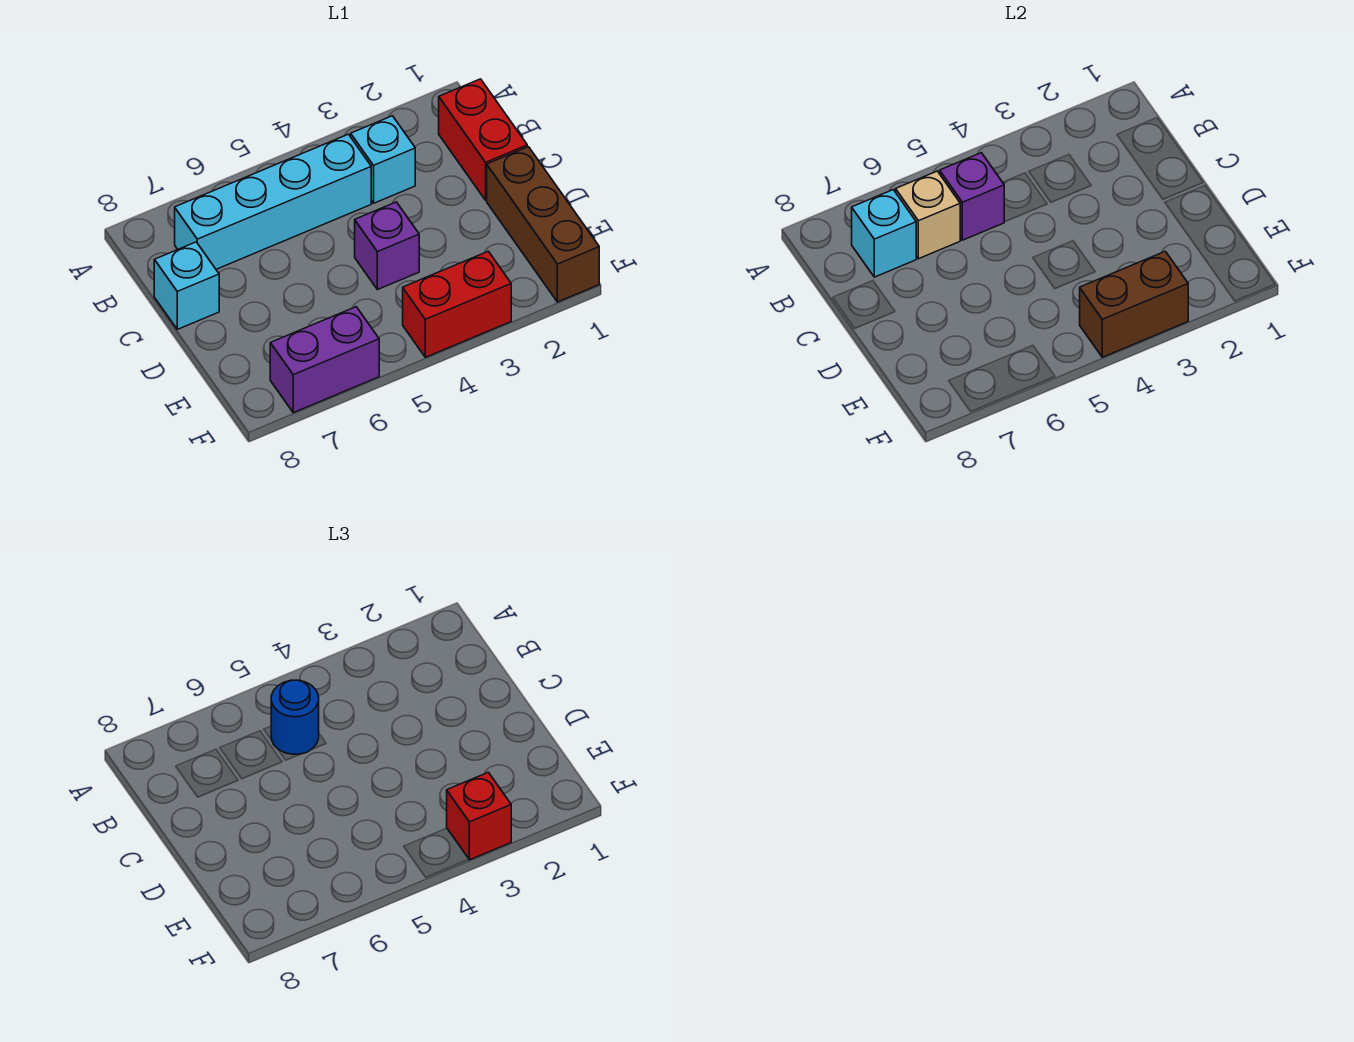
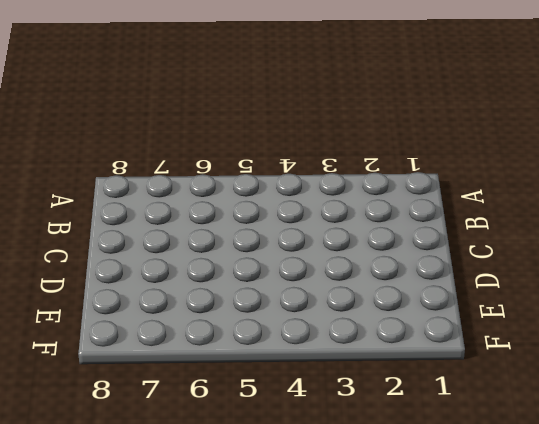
none -> red 1x2 brick [439,79,527,200]
none -> cyan 1x1 brick [351,116,415,203]
none -> cyan 1x4 brick [175,134,371,269]

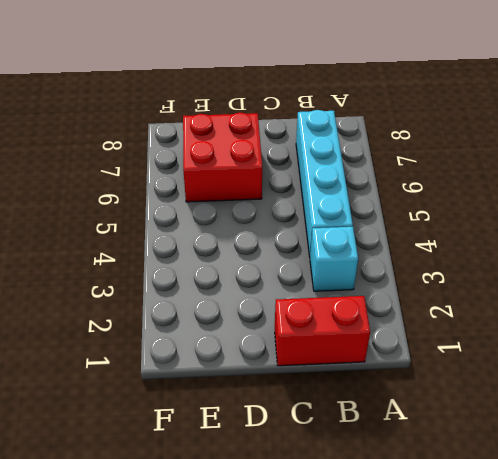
red 2x2 brick [183,113,262,202] -> none
none -> cyan 1x1 brick [154,242,219,329]
none -> brown 1x3 brick [487,147,599,302]
none -> purple 1x1 brick [355,202,419,290]

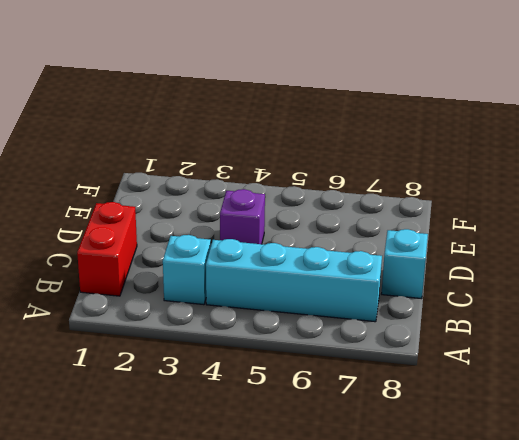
none -> brown 1x3 brick [487,147,599,302]
none -> red 1x2 brick [403,251,511,357]
none -> purple 1x2 brick [270,307,379,413]

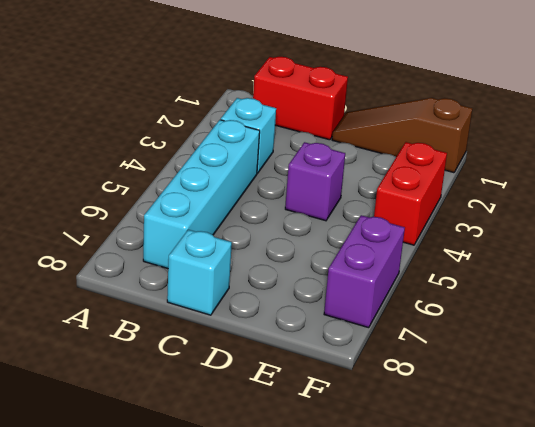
brown 1x3 slope [332,98,472,173] -> brown 1x3 brick [487,147,599,302]
none -> purple 1x1 brick [940,153,1004,240]
none -> tan 1x1 brick [896,171,960,259]
none -> cyan 1x1 brick [852,190,916,277]

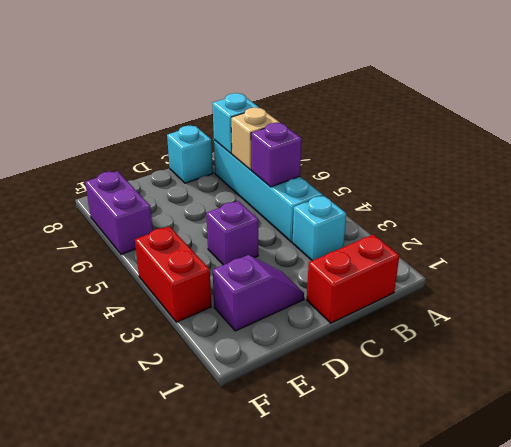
purple 1x2 slope [213,255,304,331] -> none
none -> brown 1x3 brick [487,147,599,302]
none -> brown 1x2 brick [1080,251,1188,357]
none -> blue 1x1 round brick [271,680,319,754]

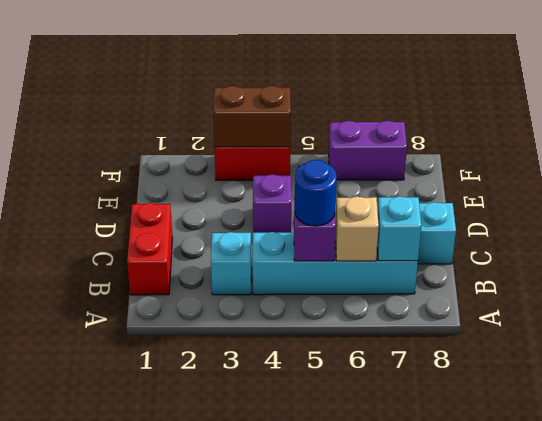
none -> brown 1x3 brick [487,147,599,302]
none -> red 1x1 brick [447,772,511,860]

